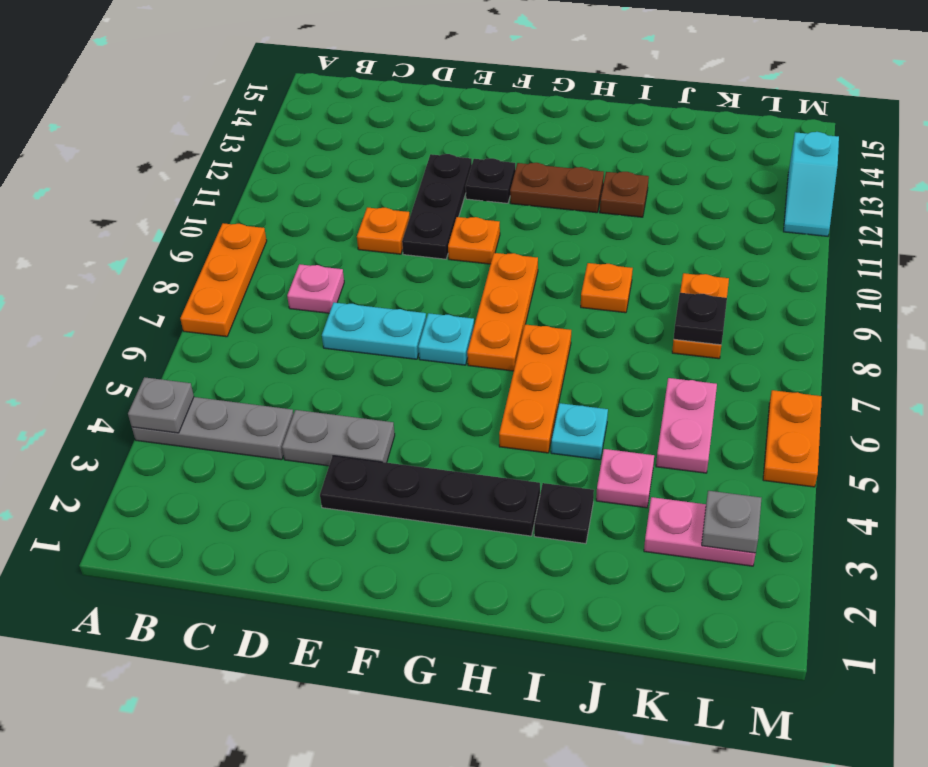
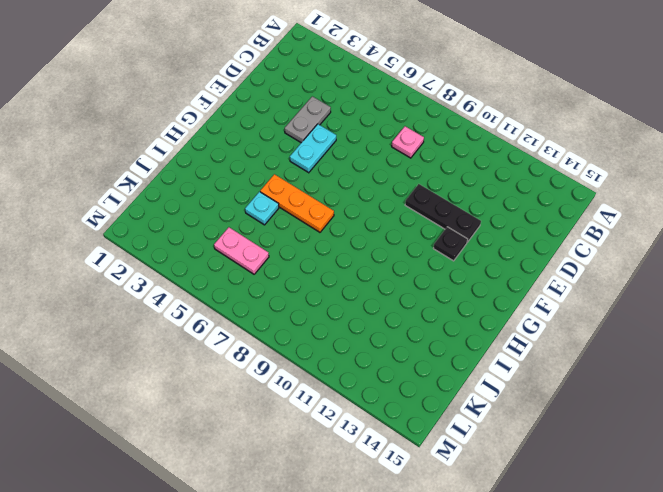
cyan 1x2 plate [290,124,336,173] -> cyan 1x2 plate moved to [322,302,426,359]
none -> grey 1x3 plate [132,397,293,460]
none -> orange 1x3 plate [180,223,267,337]
none -> orange 1x1 plate [357,207,410,254]

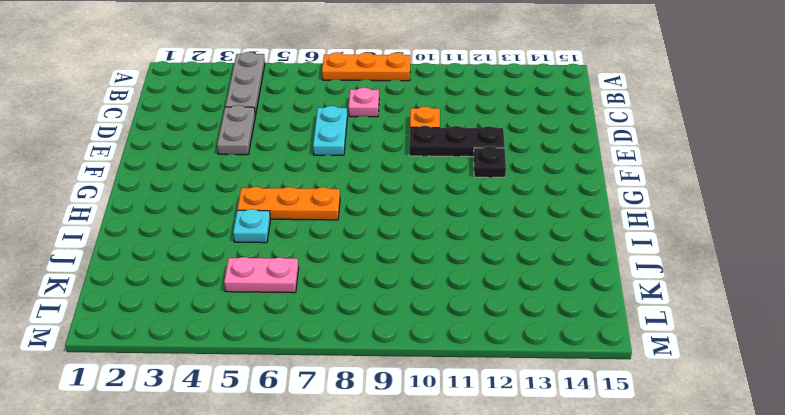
none -> black 1x4 plate [320,456,540,536]
none -> cyan 1x1 plate [418,313,474,365]
none -> orange 1x1 plate [448,217,500,264]

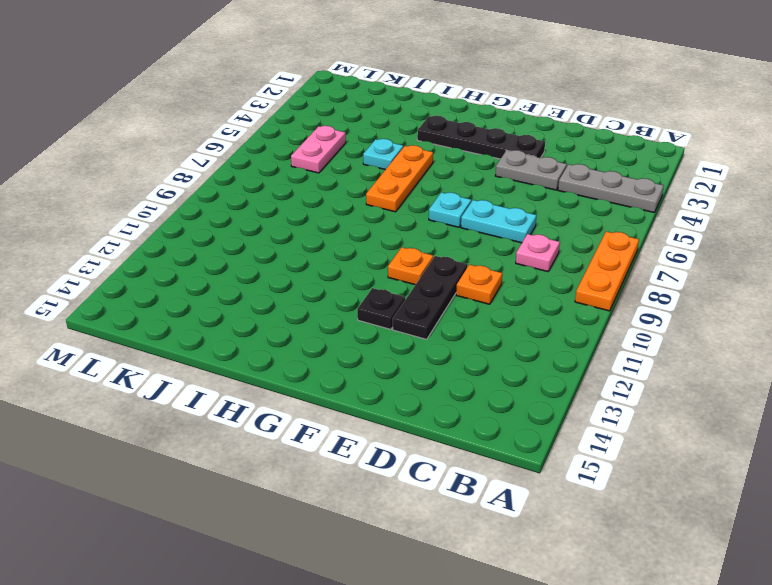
none -> orange 1x3 plate [467,253,538,371]
none -> brown 1x2 plate [510,163,604,213]
none -> black 1x1 plate [534,483,594,544]

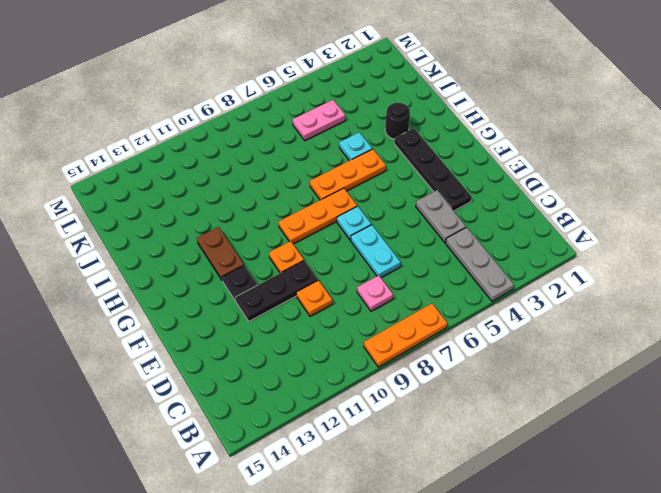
black 1x1 round brick [385,103,410,139] -> black 1x1 plate [534,483,594,544]
none -> orange 1x1 plate [581,263,633,313]
none -> brown 1x1 plate [600,172,649,217]
none -> pink 1x1 plate [596,449,654,508]

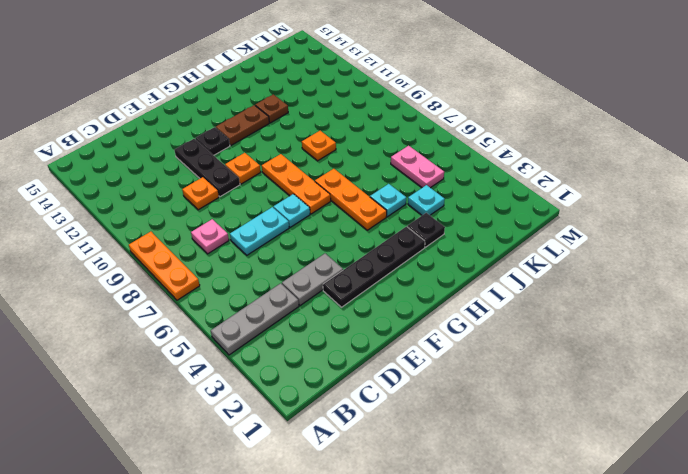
cyan 1x1 plate [408,185,445,215] -> pink 1x1 plate [596,449,654,508]
none -> pink 1x2 plate [644,497,756,566]
none -> orange 1x2 plate [672,273,729,359]
none -> orange 1x2 plate [763,390,822,487]

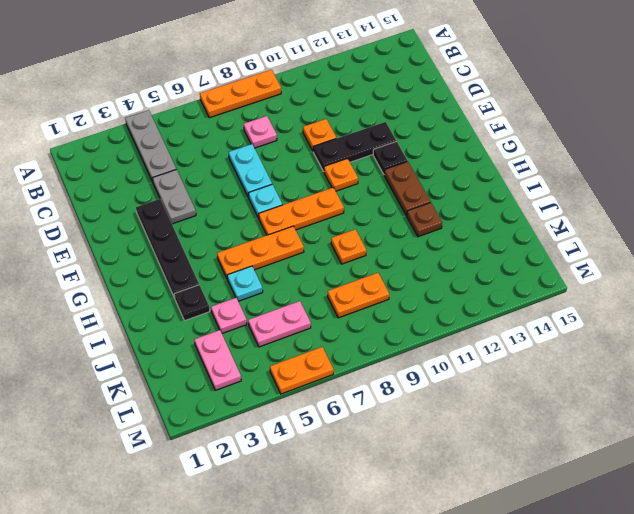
none -> cyan 1x2 slope [784,132,839,236]
none -> grey 1x1 plate [128,377,194,433]
none -> black 1x1 plate [674,293,727,345]

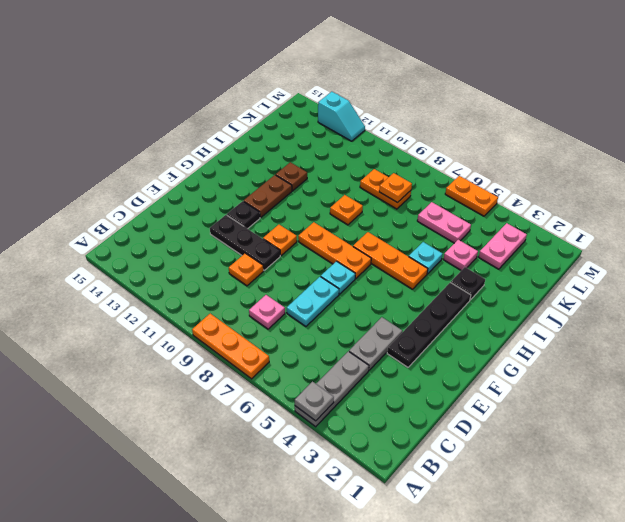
orange 1x1 plate [379,173,412,203] -> black 1x1 plate [674,293,727,345]
none -> grey 1x1 plate [702,491,761,553]

